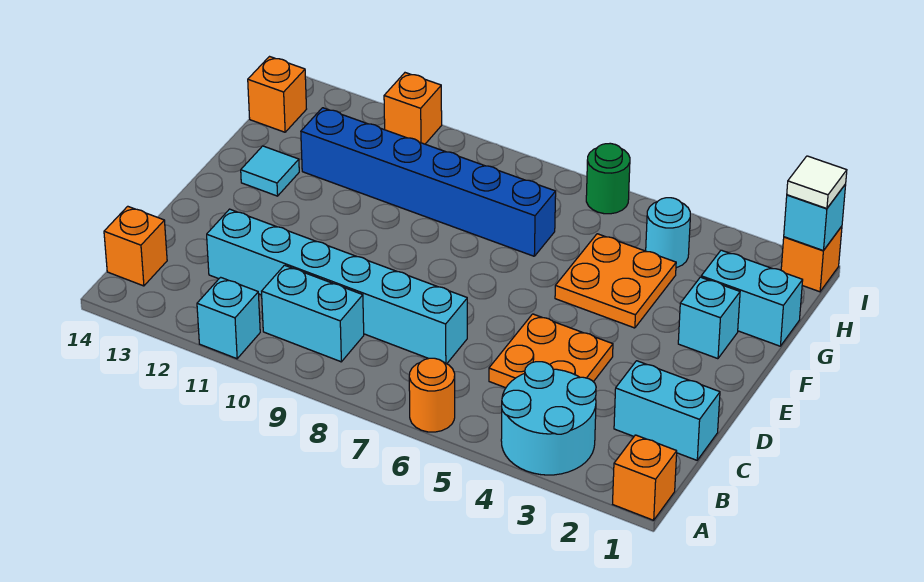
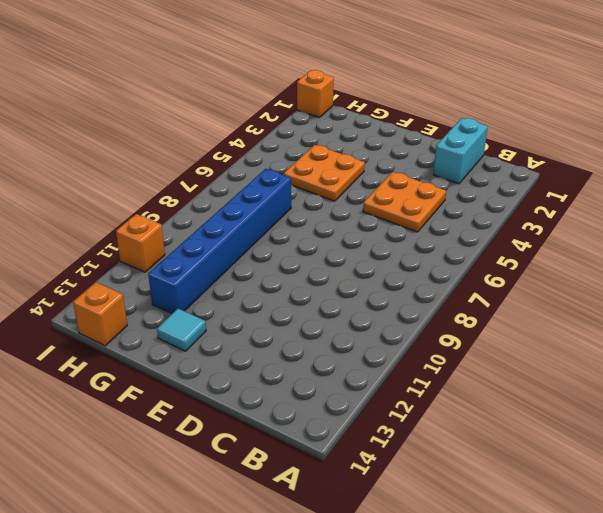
none -> orange 1x1 brick [613,435,677,520]
none -> cyan 2x2 round brick [501,362,596,475]
none -> orange 1x1 round brick [409,358,455,432]

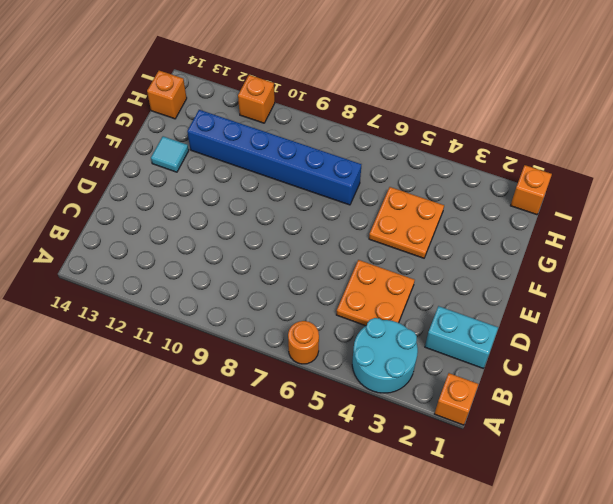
none -> cyan 1x1 brick [197,277,260,359]
none -> cyan 1x2 brick [262,265,364,362]
none -> orange 1x1 brick [104,206,167,286]

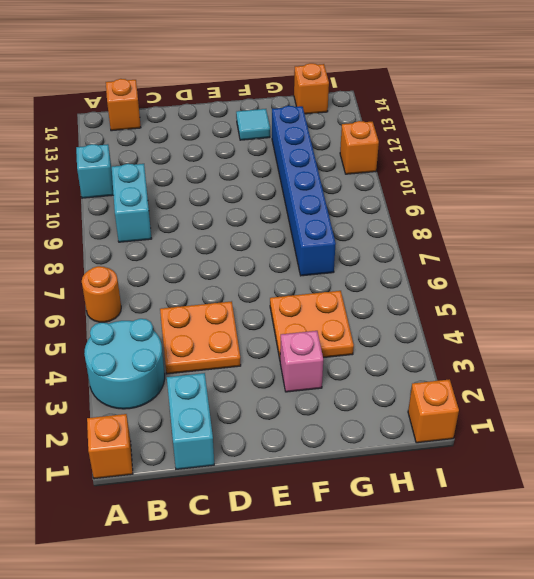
pink 1x1 brick [280,331,323,392] -> none
none -> cyan 1x6 brick [207,209,467,364]
none -> cyan 1x1 brick [678,277,740,359]
none -> cyan 1x2 brick [701,250,803,346]

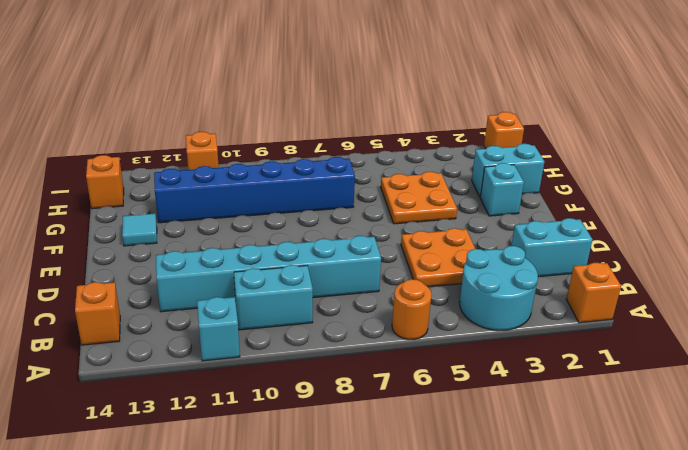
none -> cyan 1x1 round brick [646,198,690,268]
none -> green 1x1 round brick [586,143,630,214]
none -> cyan 1x1 brick [784,184,846,251]

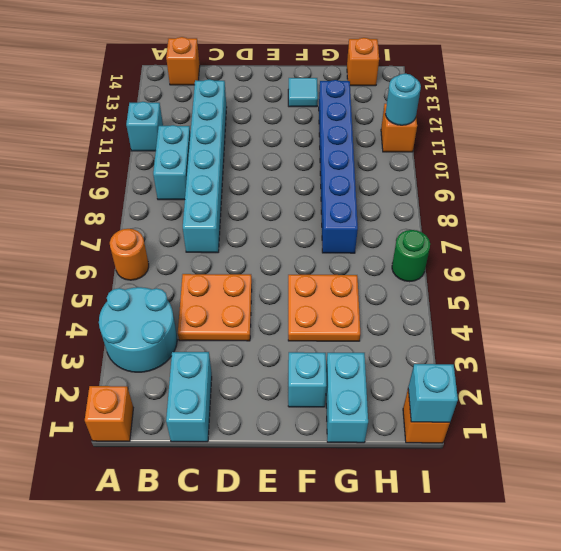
cyan 1x1 round brick [385,74,421,125] -> cyan 1x1 round brick moved to [646,198,690,268]
none -> white 1x1 tile [787,156,847,209]

